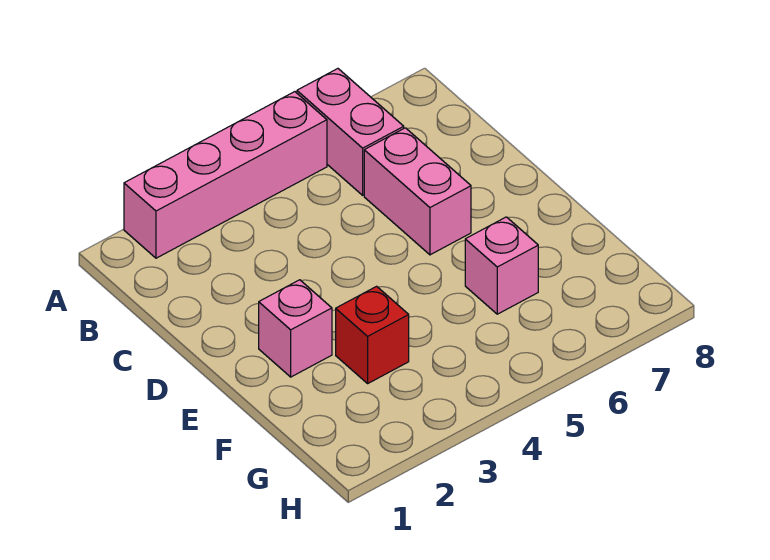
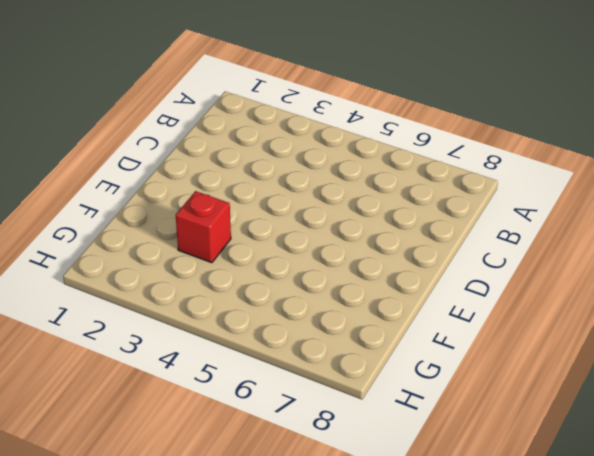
none -> pink 1x4 brick [124,92,327,258]
none -> pink 1x2 brick [297,69,404,195]

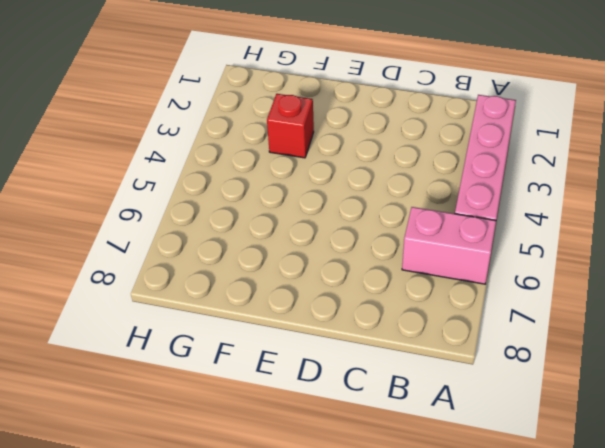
none -> pink 1x2 brick [364,128,471,255]
none -> pink 1x1 brick [259,280,332,377]

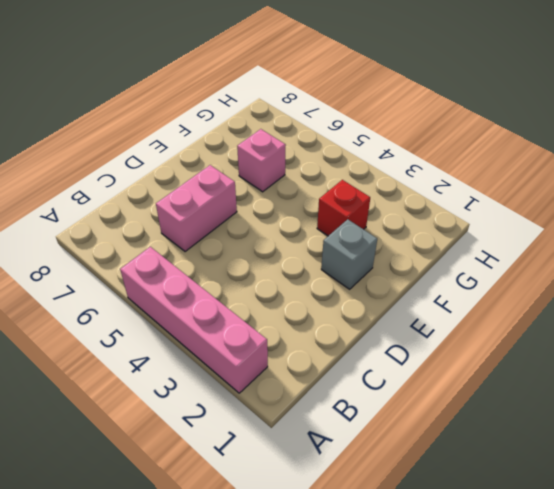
grey 1x1 brick [321,219,377,289] -> pink 1x1 brick [259,280,332,377]
none -> pink 1x2 brick [297,69,404,195]

